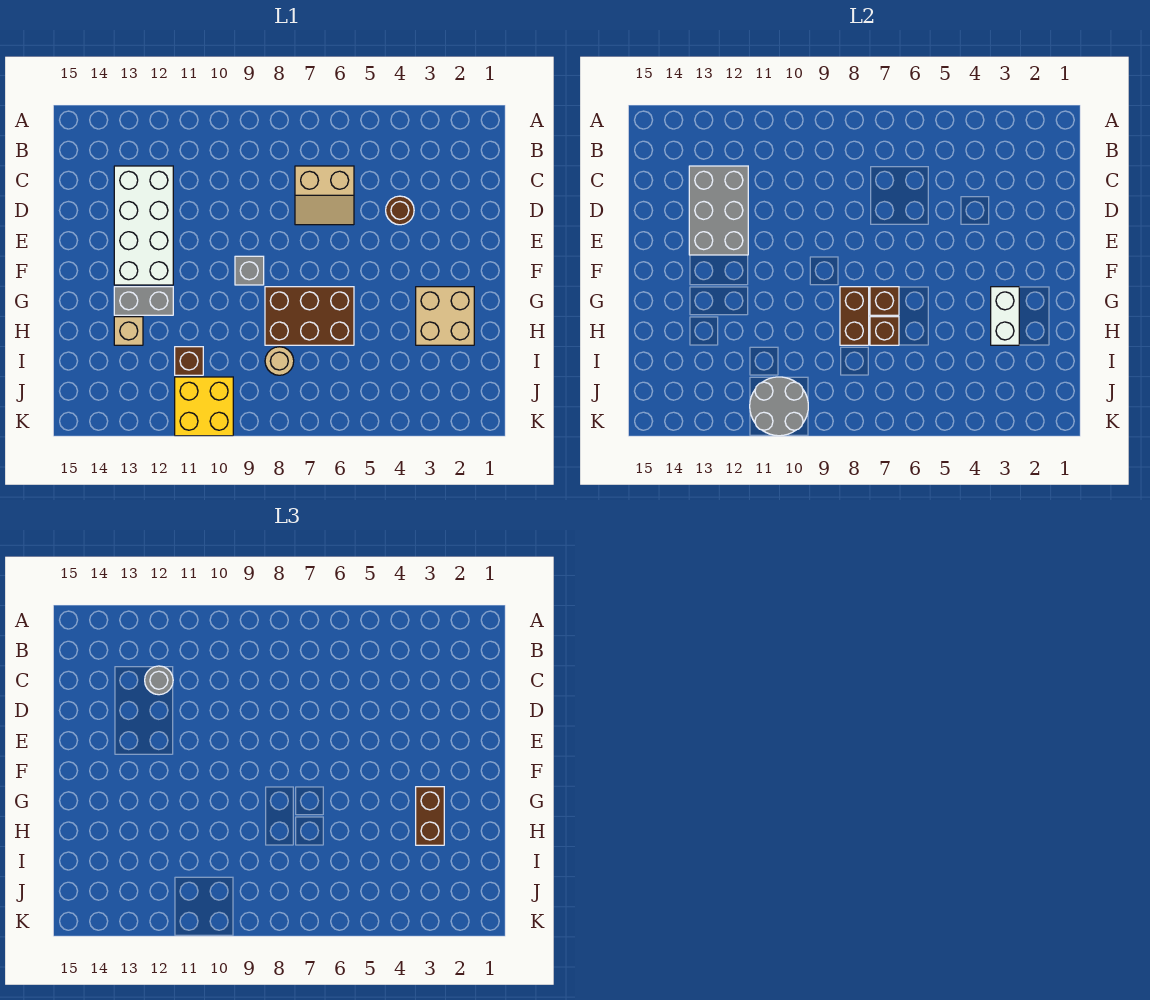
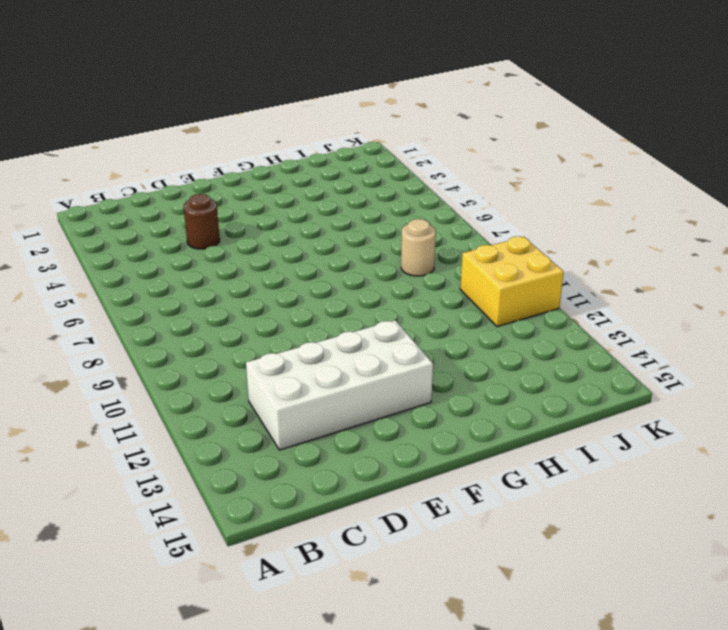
none -> tan 2x2 slope [295,166,354,225]
none -> grey 1x1 brick [235,256,264,285]
none -> tan 2x2 brick [416,287,474,345]

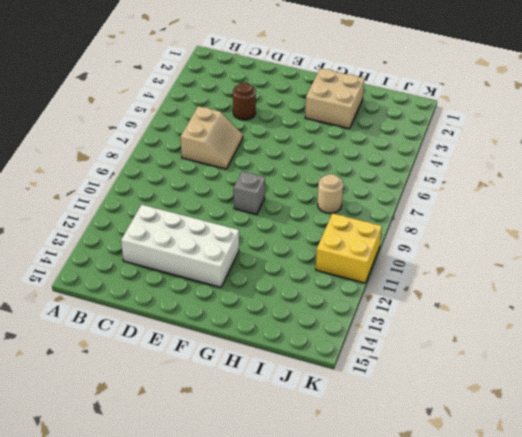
none -> brown 2x3 brick [265,287,354,345]
none -> grey 1x2 brick [114,287,173,315]
none -> tan 1x1 brick [114,317,143,345]

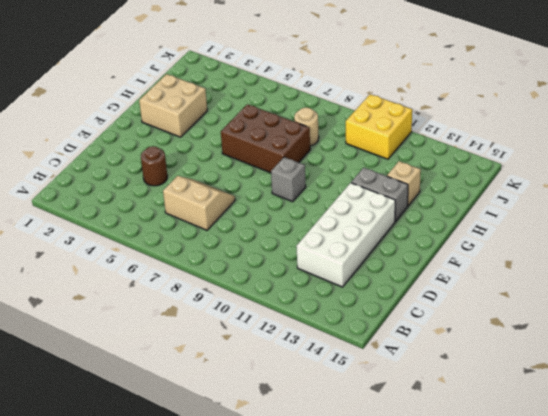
none -> brown 1x1 brick [175,347,203,375]
none -> grey 2x3 brick [689,166,748,255]
none -> white 1x2 brick [991,287,1019,345]

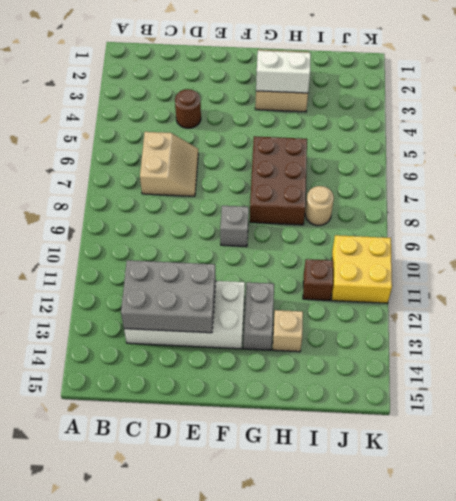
none -> brown 1x1 brick [870,287,899,315]
none -> brown 1x2 brick [840,287,869,345]
none -> brown 1x1 brick [870,317,899,345]

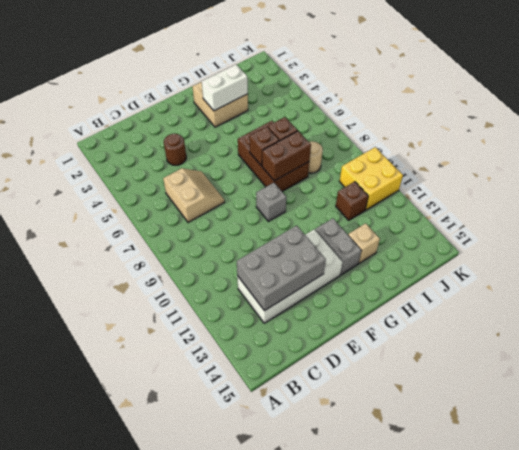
none -> grey 2x2 round brick [750,377,808,436]
none -> grey 1x1 round brick [145,666,173,695]
none -> brown 1x2 brick [416,787,444,845]

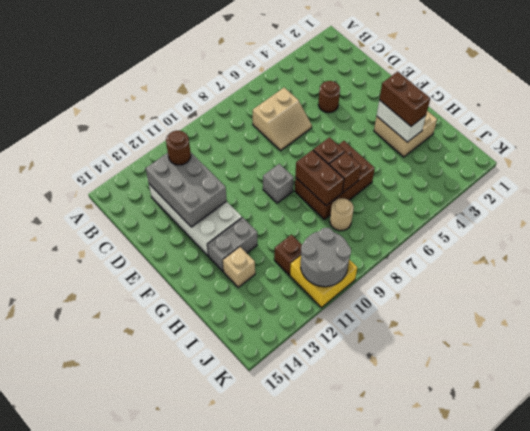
brown 1x1 round brick [166,131,191,165] -> grey 1x1 round brick [145,666,173,695]

